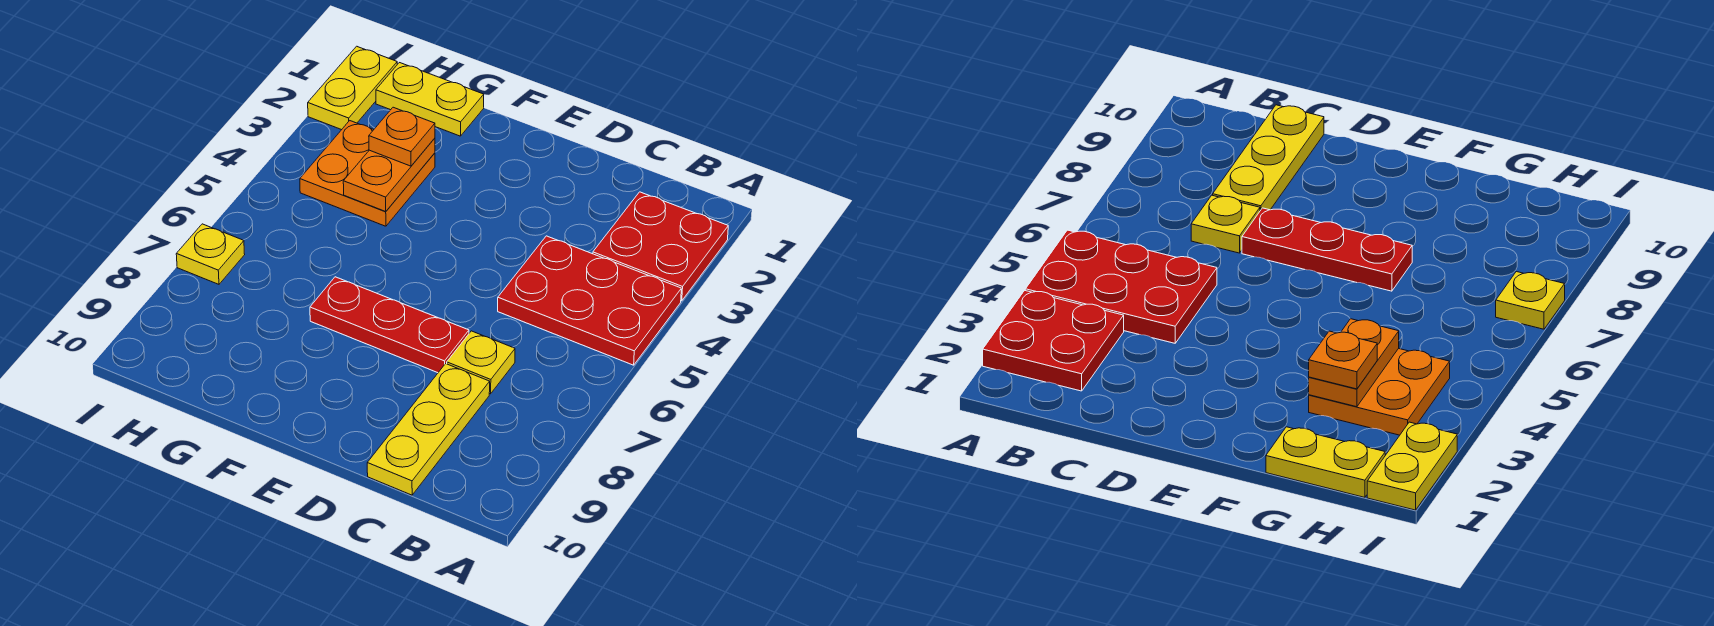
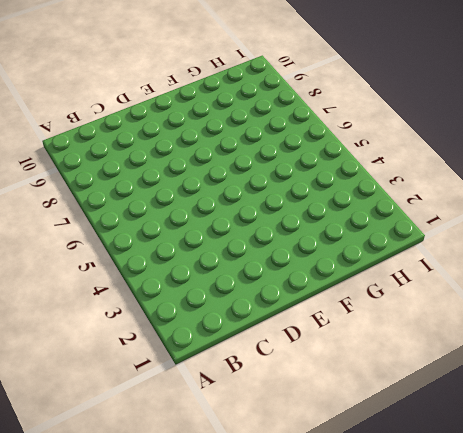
none -> red 2x2 plate [593,192,728,301]
none -> red 2x3 plate [498,236,681,365]

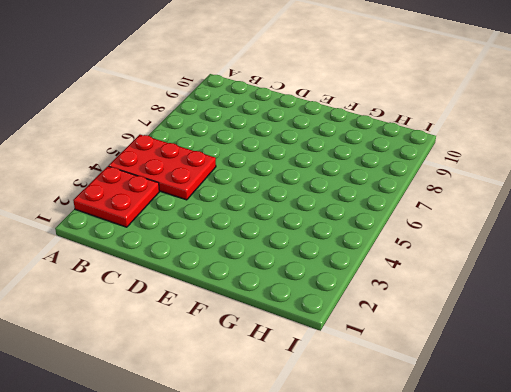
none -> yellow 1x1 plate [447,331,515,394]
none -> yellow 1x3 plate [367,364,490,495]

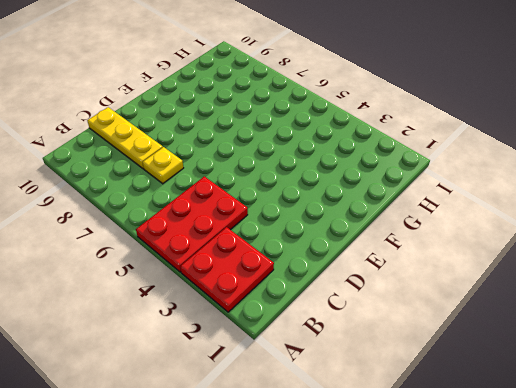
none -> red 1x3 plate [310,277,469,373]
none -> yellow 1x2 plate [376,63,484,136]

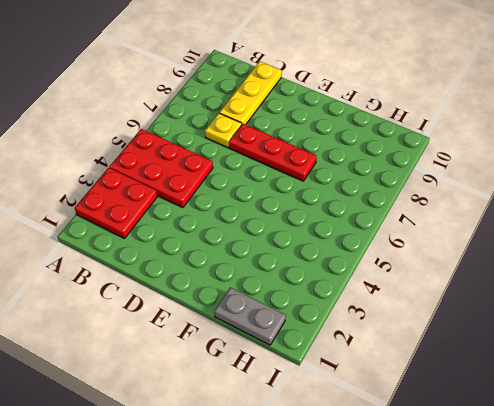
grey 1x2 plate [214,287,286,345] -> yellow 1x2 plate [376,63,484,136]
none -> orange 2x2 plate [300,121,435,226]
none -> yellow 1x2 plate [308,46,397,130]

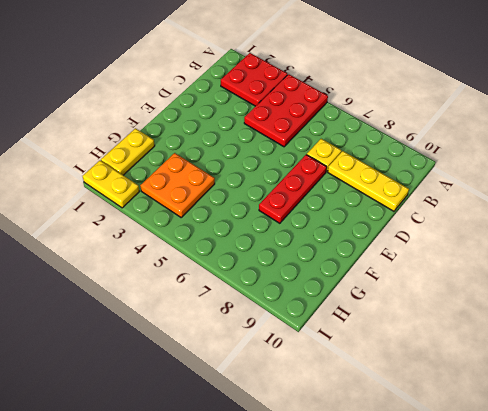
none -> yellow 1x1 plate [176,224,245,284]
none -> orange 1x2 plate [343,138,435,211]

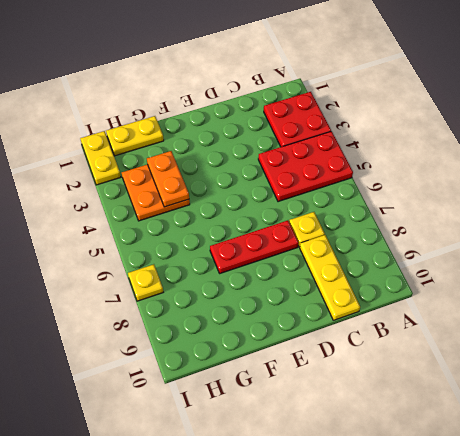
none -> orange 1x1 plate [369,107,435,166]

